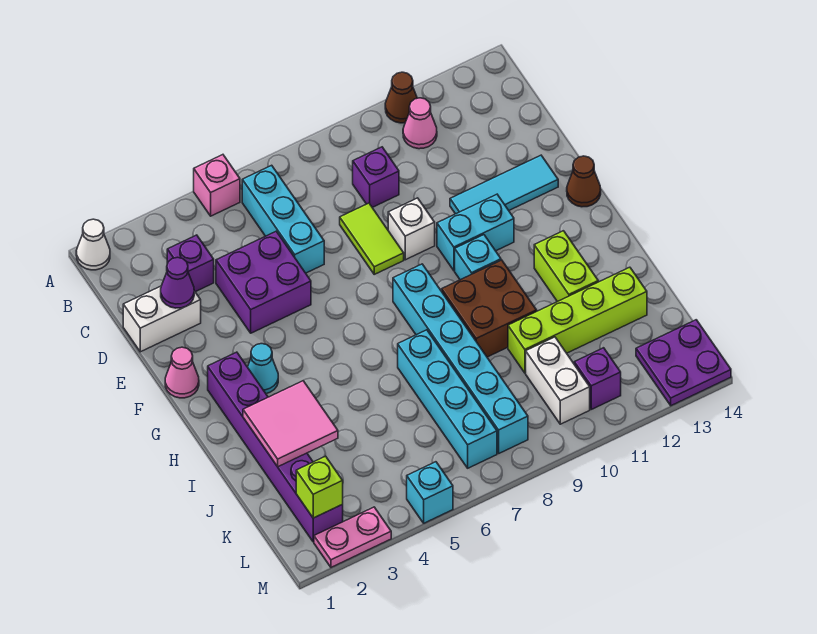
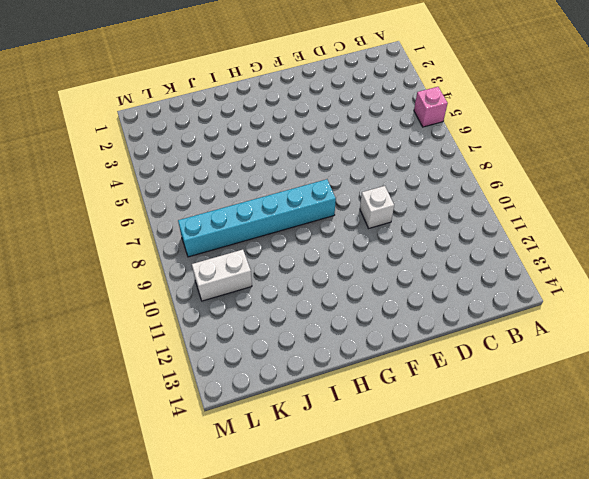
none -> white 1x1 cone [76,219,110,270]
none -> brown 1x1 cone [385,72,417,123]
none -> cyan 1x3 brick [242,165,324,273]
none -> pink 1x1 cone [403,98,437,149]

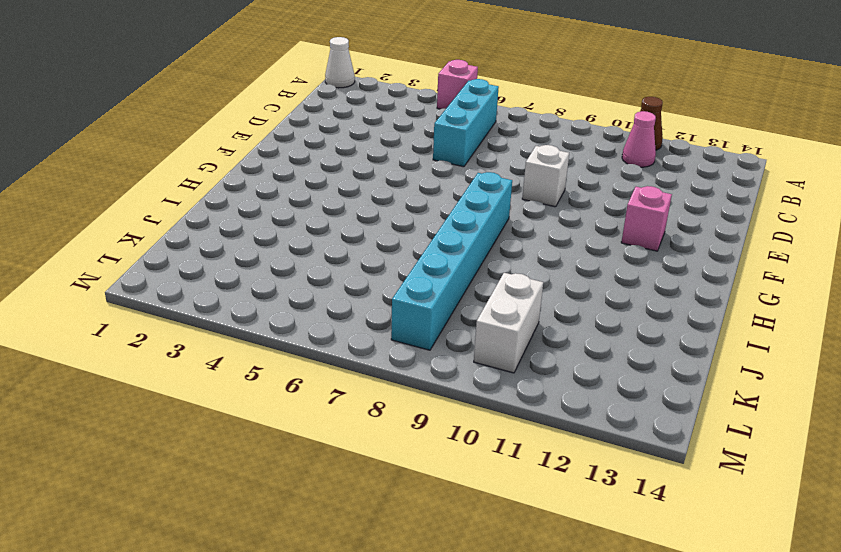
pink 1x1 brick [621,186,672,251] -> none
none -> purple 1x1 brick [167,235,214,292]
none -> purple 1x1 brick [353,147,399,207]
none -> white 1x2 brick [123,286,201,352]
none -> purple 2x2 brick [216,231,311,333]

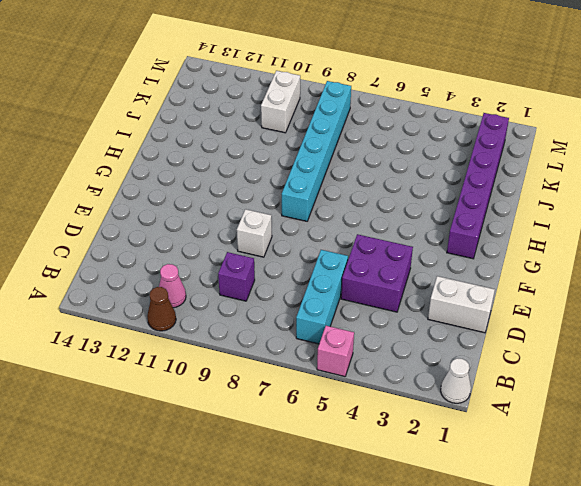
none -> purple 1x1 brick [167,235,214,292]
none -> lime 1x2 tile [340,203,404,274]
none -> cyan 1x3 tile [450,155,558,214]
none -> pink 1x1 cone [165,347,199,398]

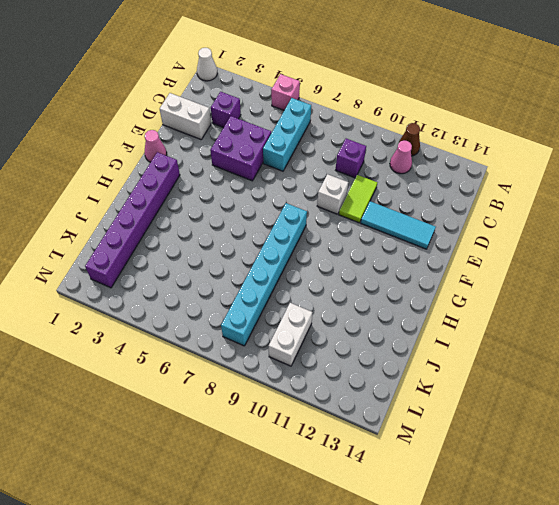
lime 1x2 tile [339,175,377,223] -> lime 1x2 tile moved to [340,203,404,274]
none -> cyan 1x2 brick [437,194,514,271]
none -> brown 1x1 cone [567,156,601,207]
none -> cyan 1x1 cone [248,344,278,394]
none -> cyan 1x1 brick [455,235,501,280]

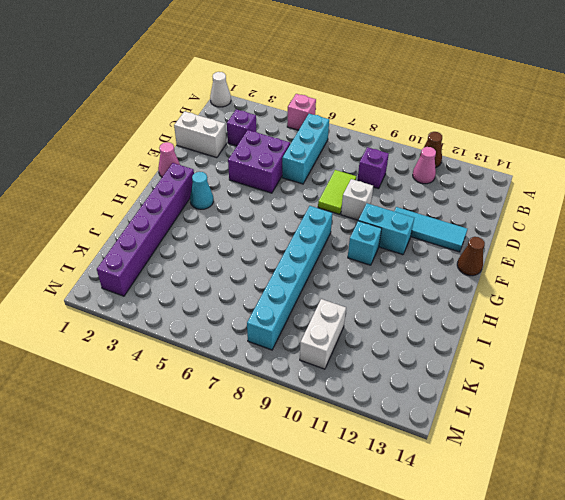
none -> brown 2x2 brick [442,260,537,357]
none -> lime 1x2 brick [534,231,598,302]
none -> cyan 1x4 brick [398,330,497,468]
none -> lime 1x4 brick [508,267,647,373]

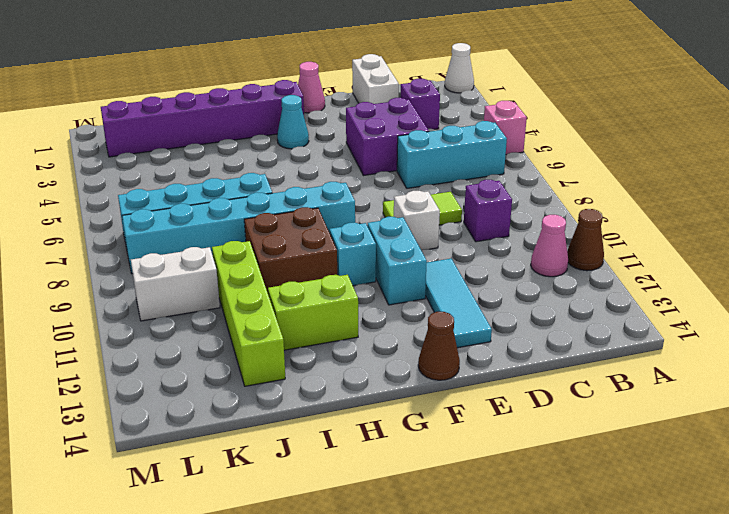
none -> purple 1x1 brick [574,348,621,409]
none -> purple 2x2 plate [636,320,731,406]
none -> pink 1x2 plate [314,507,391,567]
none -> cyan 1x1 brick [407,462,453,523]

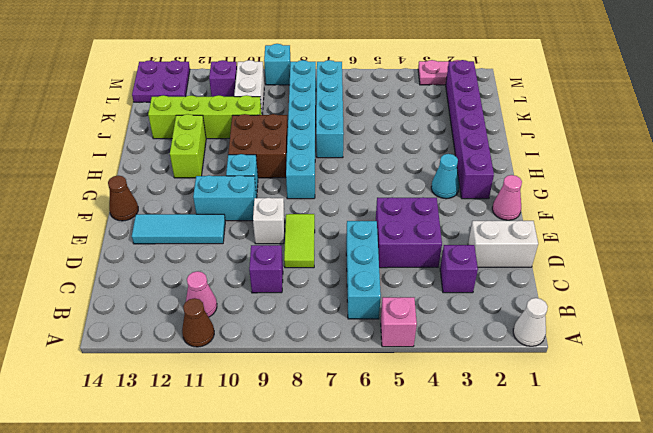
cyan 1x1 brick [264,44,291,85] -> cyan 1x1 brick moved to [407,462,453,523]
none -> purple 1x1 cone [161,257,194,308]
none -> pink 2x2 tile [243,381,338,467]
none -> lime 1x1 brick [296,456,343,518]

